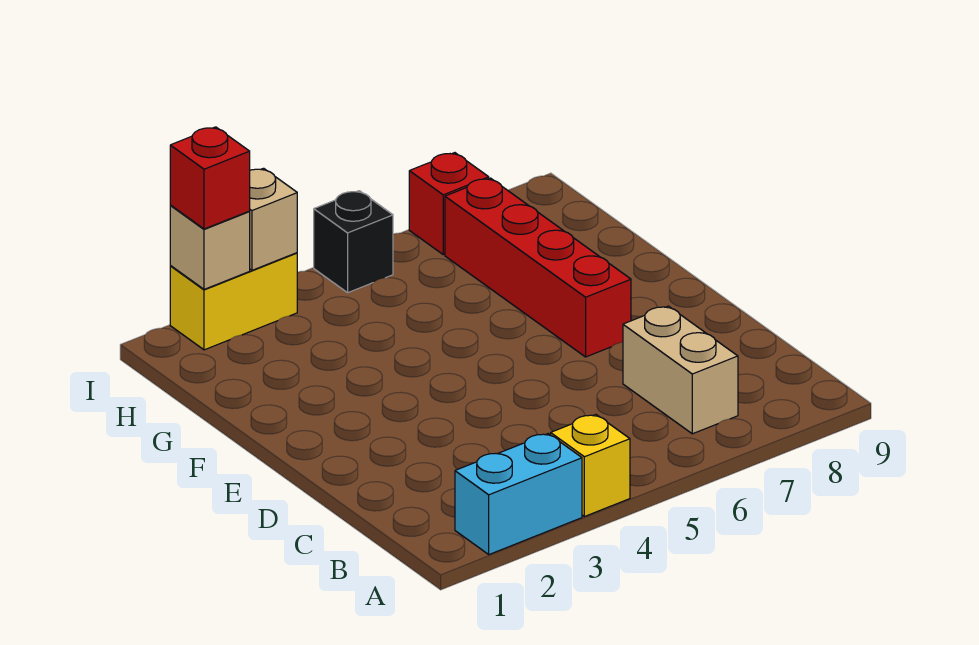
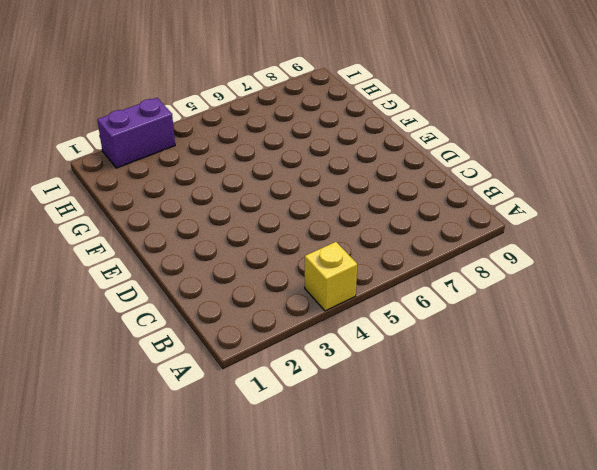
purple 1x2 brick [97,98,175,168] -> yellow 1x2 brick [170,253,297,350]
none -> cyan 1x2 brick [455,434,582,554]
none -> tan 1x2 brick [623,306,738,434]

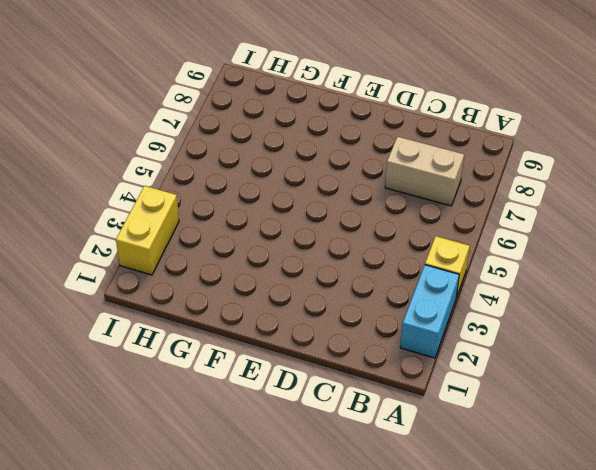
none -> red 1x4 brick [445,178,631,357]
none -> black 1x1 brick [314,191,393,293]

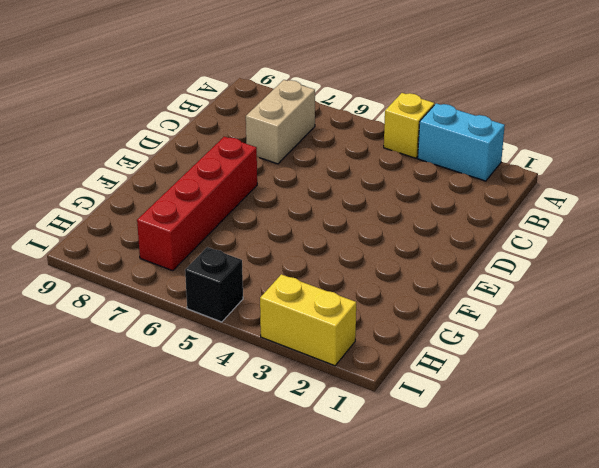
none -> red 1x1 brick [409,153,489,255]
none -> tan 1x1 brick [170,206,250,289]

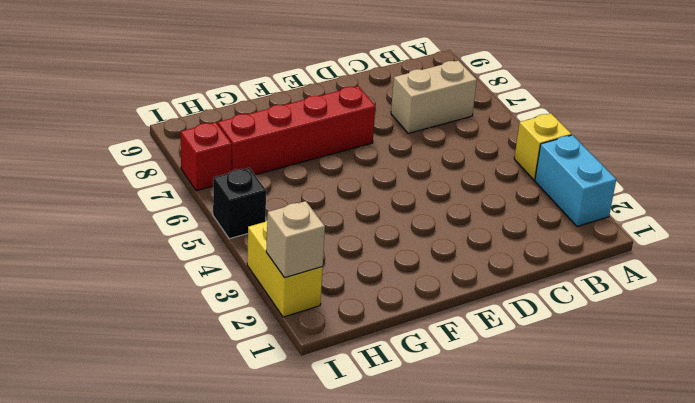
none -> tan 1x1 brick [249,168,297,270]
none -> red 1x1 brick [170,127,250,229]

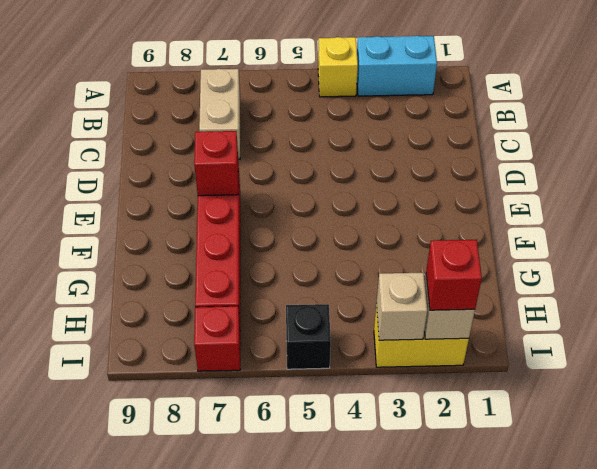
red 1x1 brick [194,131,239,196] -> none

